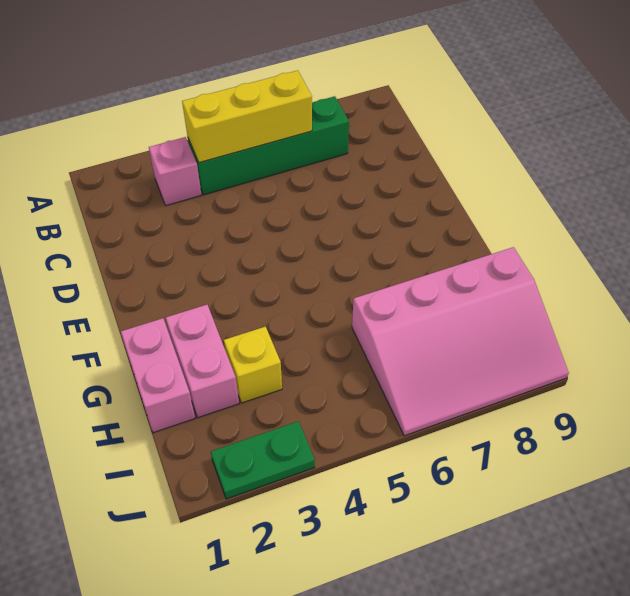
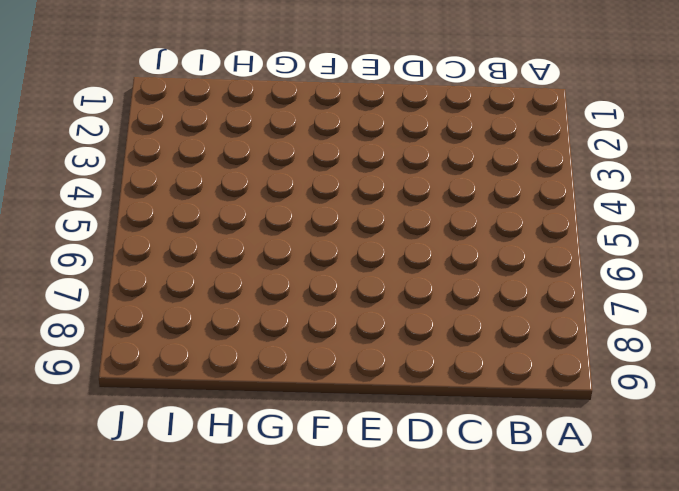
none -> pink 1x1 brick [149,137,201,206]
none -> green 1x4 brick [188,96,349,195]

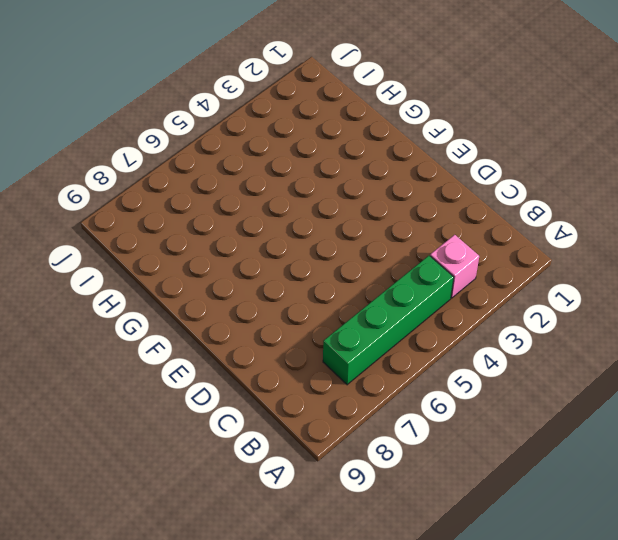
none -> pink 1x2 brick [121,318,195,433]
none -> pink 1x2 brick [166,305,239,418]

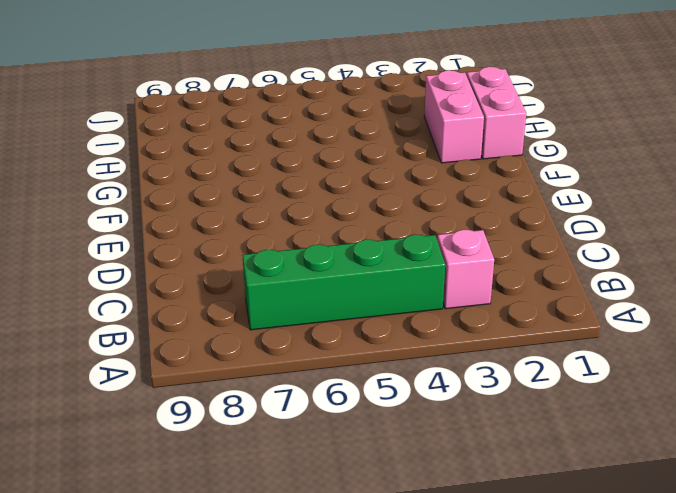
none -> yellow 1x1 brick [224,327,282,403]
none -> pink 3x4 slope [352,247,569,436]

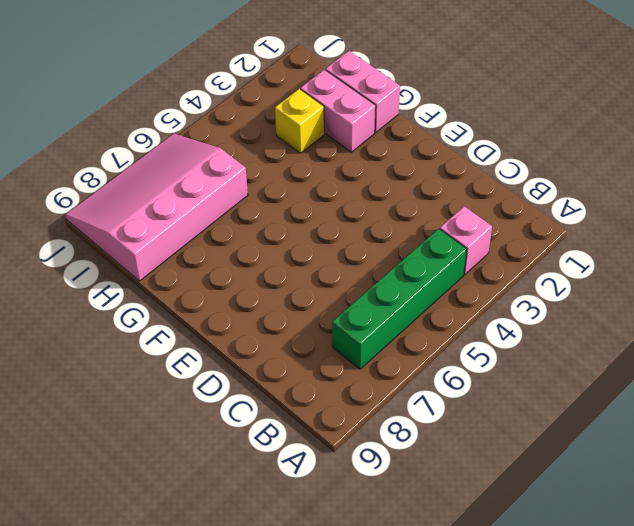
none -> green 1x2 plate [211,421,315,499]
none -> yellow 1x3 brick [182,70,312,162]

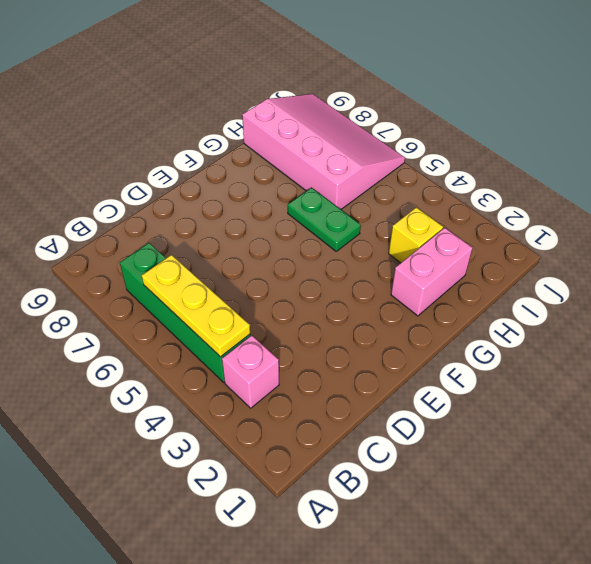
yellow 1x3 plate [142,255,250,357] -> yellow 1x3 brick [182,70,312,162]
green 1x2 plate [288,188,361,251] -> green 1x2 plate moved to [211,421,315,499]
none -> pink 1x2 brick [121,318,195,433]

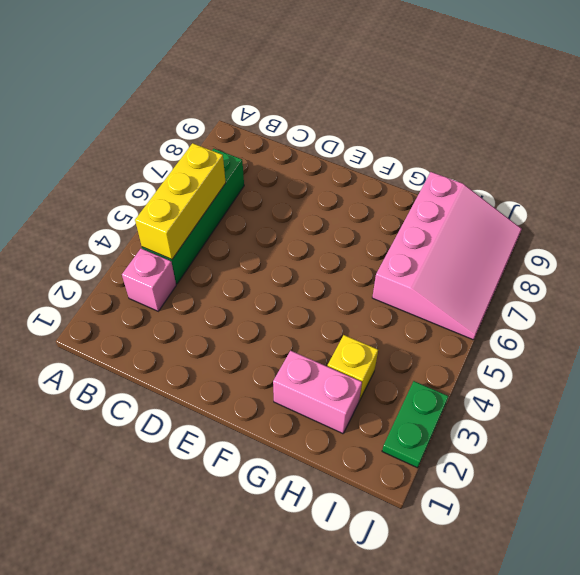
none -> pink 1x2 brick [121,318,195,433]

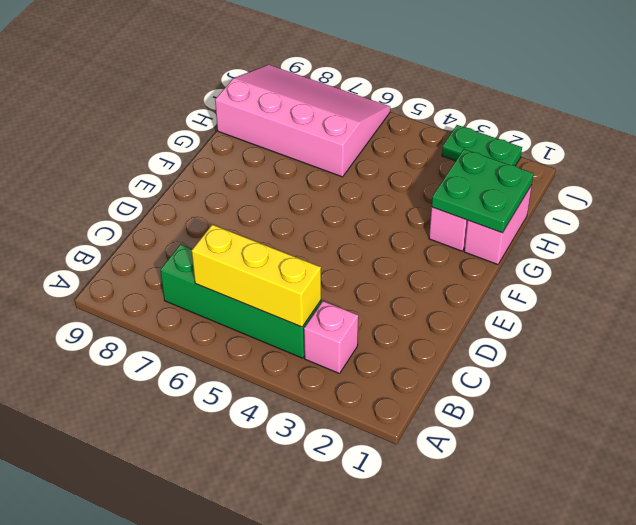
green 2x2 plate [432,149,533,233] -> none
none -> yellow 1x1 brick [224,327,282,403]

